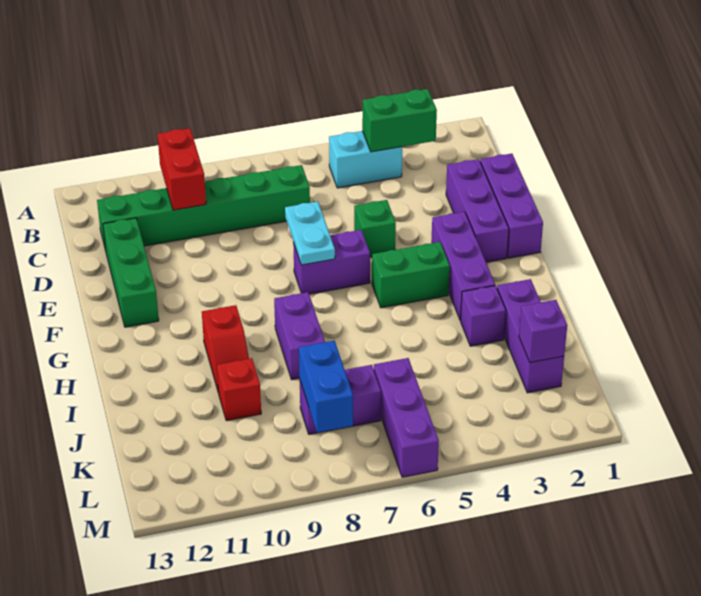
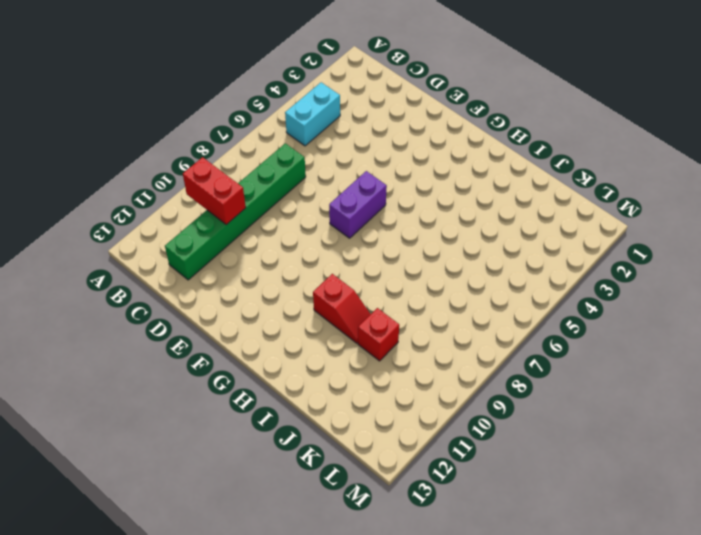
none -> purple 1x3 brick [480,154,543,258]
none -> purple 1x3 brick [446,159,509,262]
none -> green 1x3 brick [103,218,159,327]

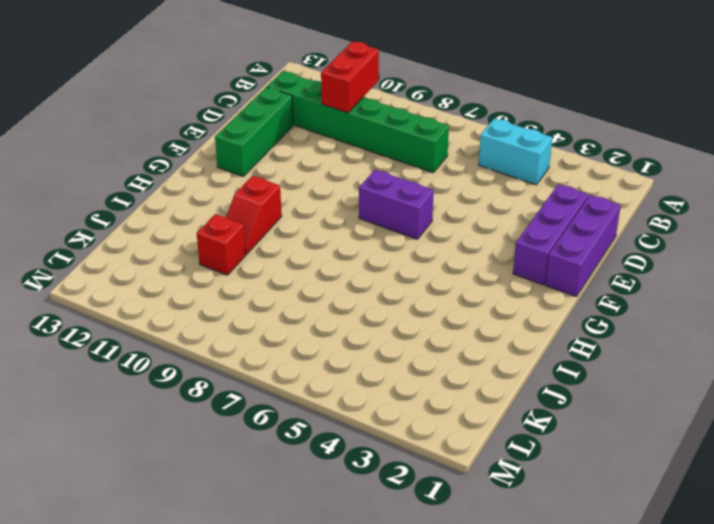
none -> green 1x1 brick [354,200,396,257]
none -> purple 1x3 brick [431,212,495,320]
none -> green 1x2 brick [372,242,450,308]

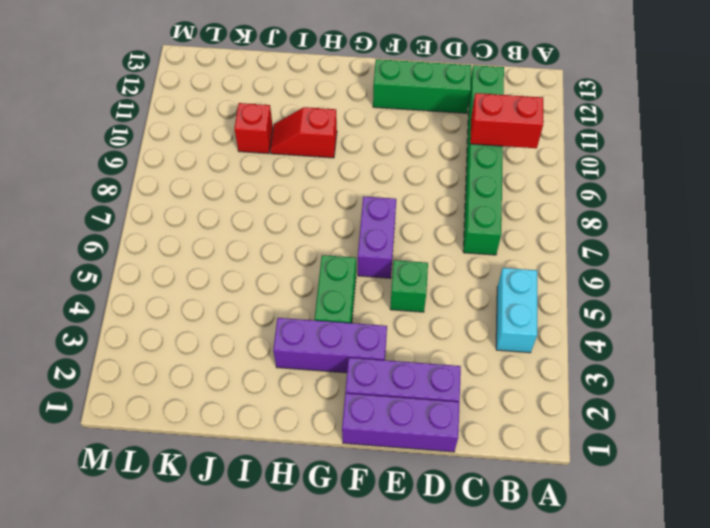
none -> purple 1x2 brick [274,292,325,380]
none -> purple 1x3 brick [497,279,564,393]
none -> purple 1x1 brick [461,286,506,346]

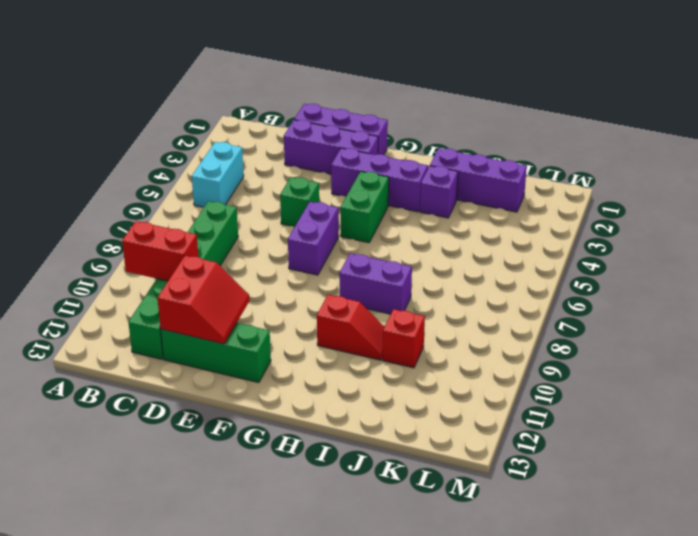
red 2x2 slope [157,255,250,344] -> none
none -> purple 1x3 brick [374,358,439,477]
none -> purple 1x2 brick [300,365,381,434]
none -> green 1x2 brick [362,89,437,152]

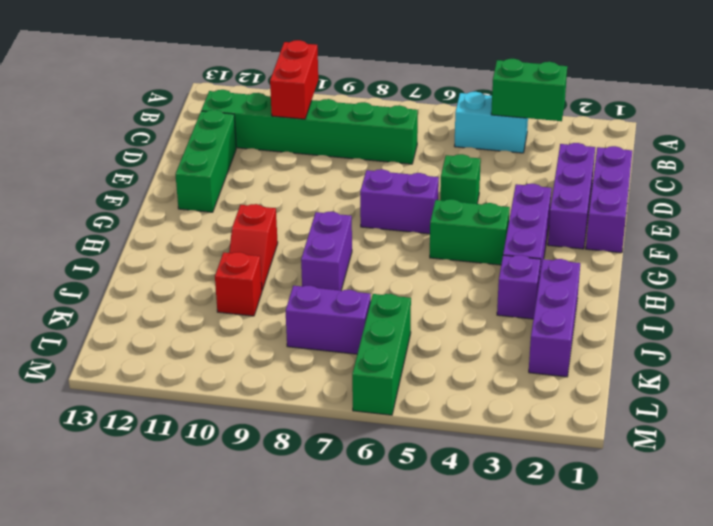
green 1x3 brick [352,294,411,415] -> purple 1x3 brick [374,358,439,477]
none -> cyan 1x2 plate [285,202,335,265]
none -> purple 1x1 brick [519,300,567,363]
none -> blue 1x2 brick [299,341,353,433]

